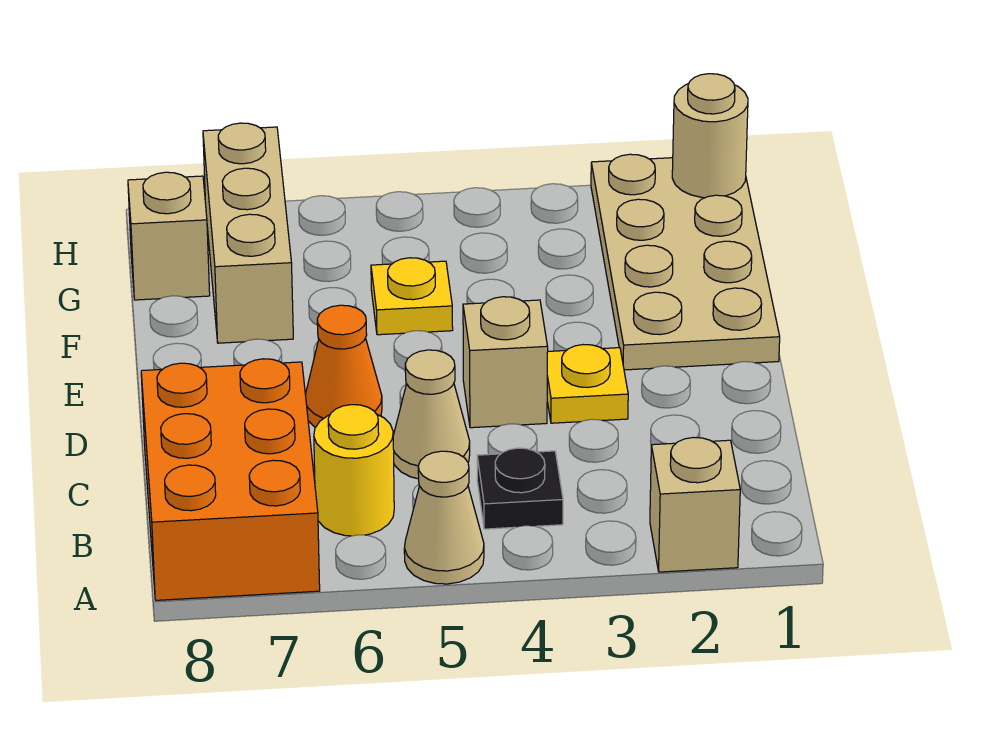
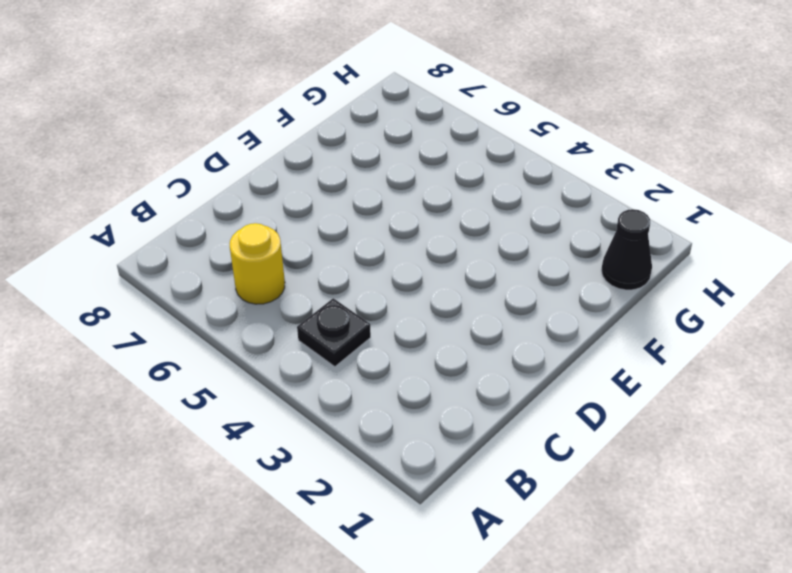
black 1x1 cone [601,209,652,290] -> tan 2x4 plate [591,154,780,370]
none -> tan 1x1 brick [650,437,740,572]
none -> tan 1x1 cone [404,451,484,584]
none -> orange 2x3 brick [141,359,320,600]

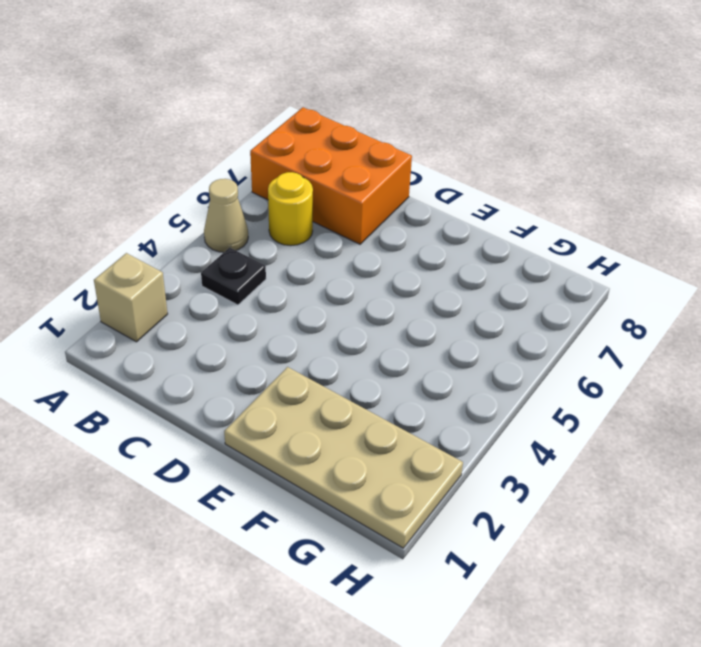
none -> tan 1x1 cone [393,350,470,479]
none -> yellow 1x1 plate [547,345,628,423]
none -> tan 1x1 brick [463,297,548,428]

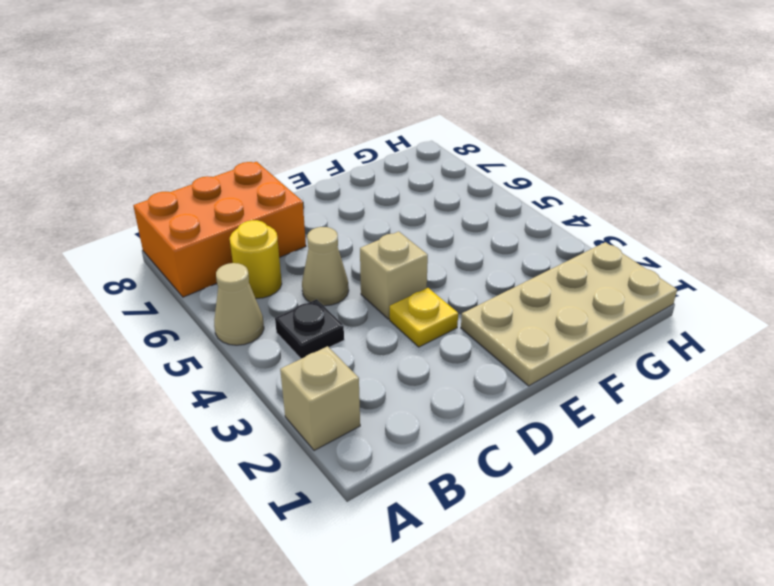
none -> orange 1x1 cone [306,305,382,427]
none -> yellow 1x1 plate [371,258,453,335]
none -> tan 1x3 brick [203,123,293,343]

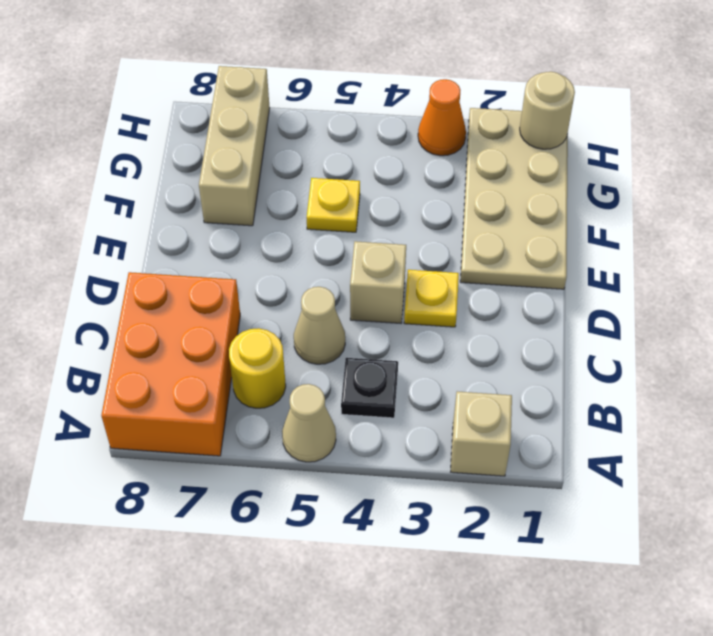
orange 1x1 cone [418,79,466,156] -> orange 1x1 cone moved to [306,305,382,427]
none -> tan 1x1 brick [128,172,210,300]

